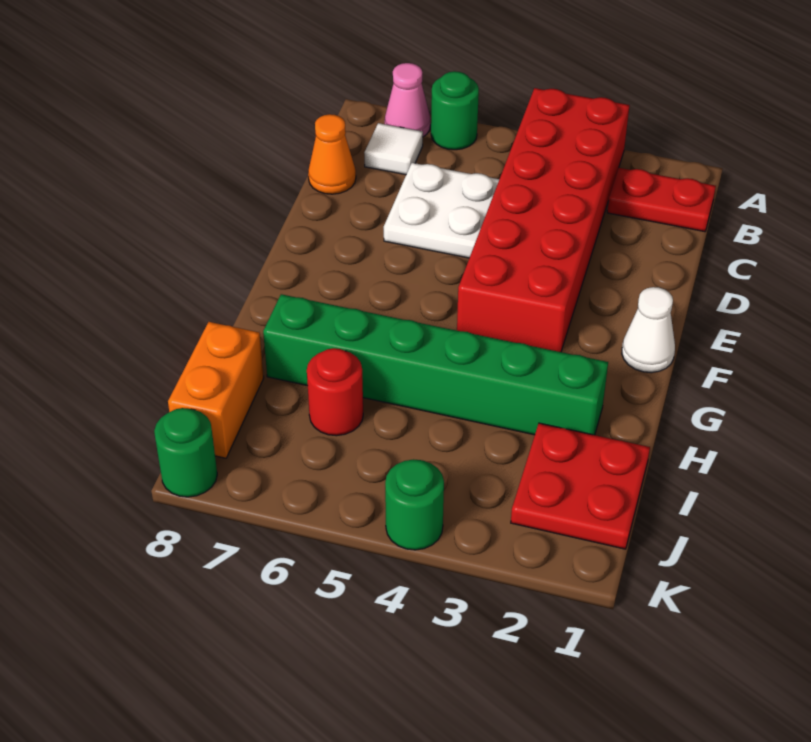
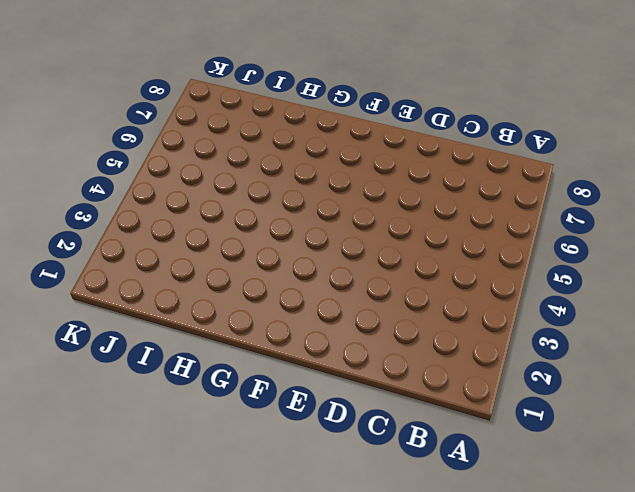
none -> red 2x6 brick [457,88,630,352]
none -> green 1x1 round brick [431,71,479,150]
none -> pink 1x1 cone [385,63,430,137]

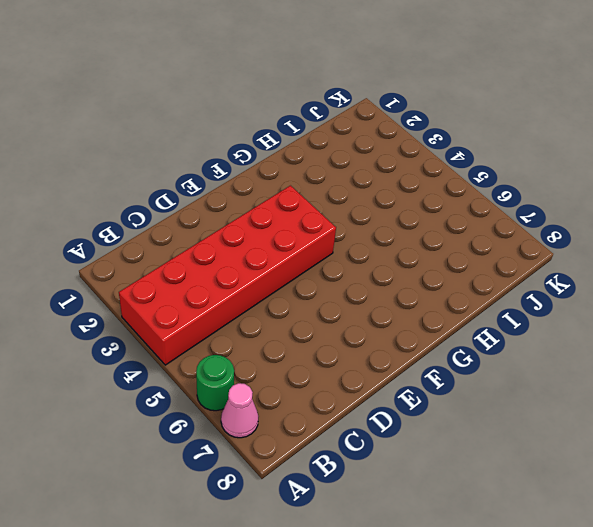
none -> red 1x2 plate [607,168,716,232]
none -> white 1x1 tile [364,123,423,175]
none -> white 2x2 plate [384,163,499,258]

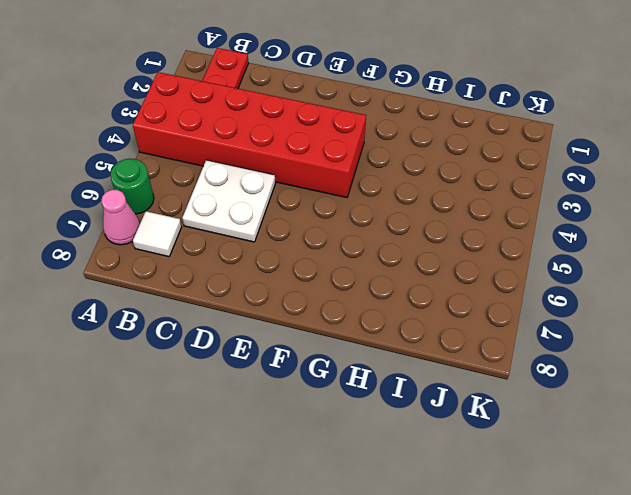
none -> orange 1x1 cone [308,114,356,194]
none -> white 1x1 cone [622,287,675,373]
none -> green 1x6 brick [263,294,608,435]

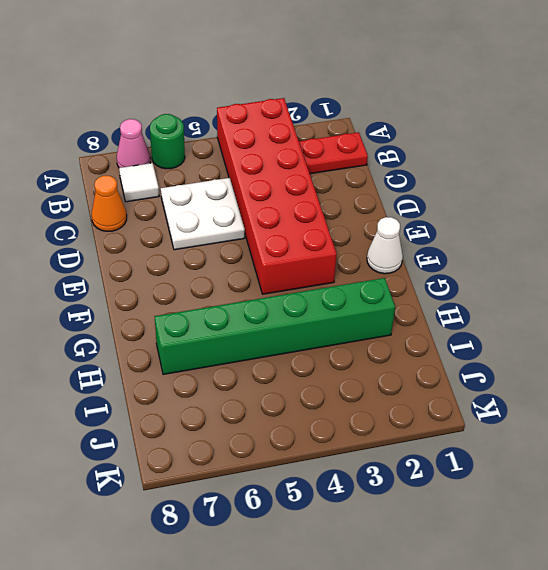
none -> red 2x2 plate [511,423,650,549]
none -> red 1x1 round brick [307,348,363,436]
none -> orange 1x2 brick [168,322,264,458]

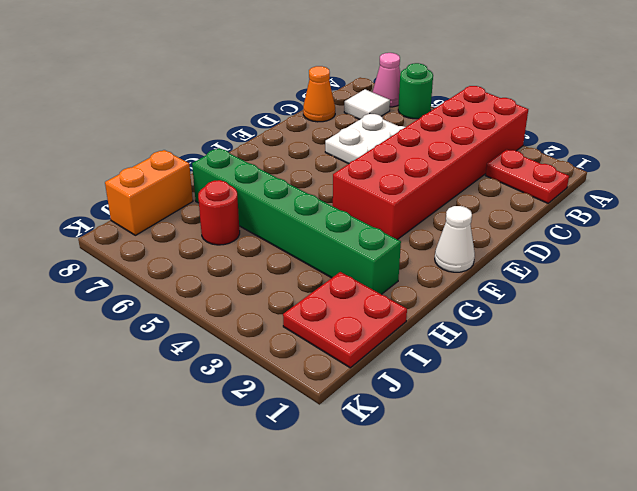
none -> green 1x1 round brick [385,460,444,550]
none -> green 1x1 round brick [154,408,217,497]

